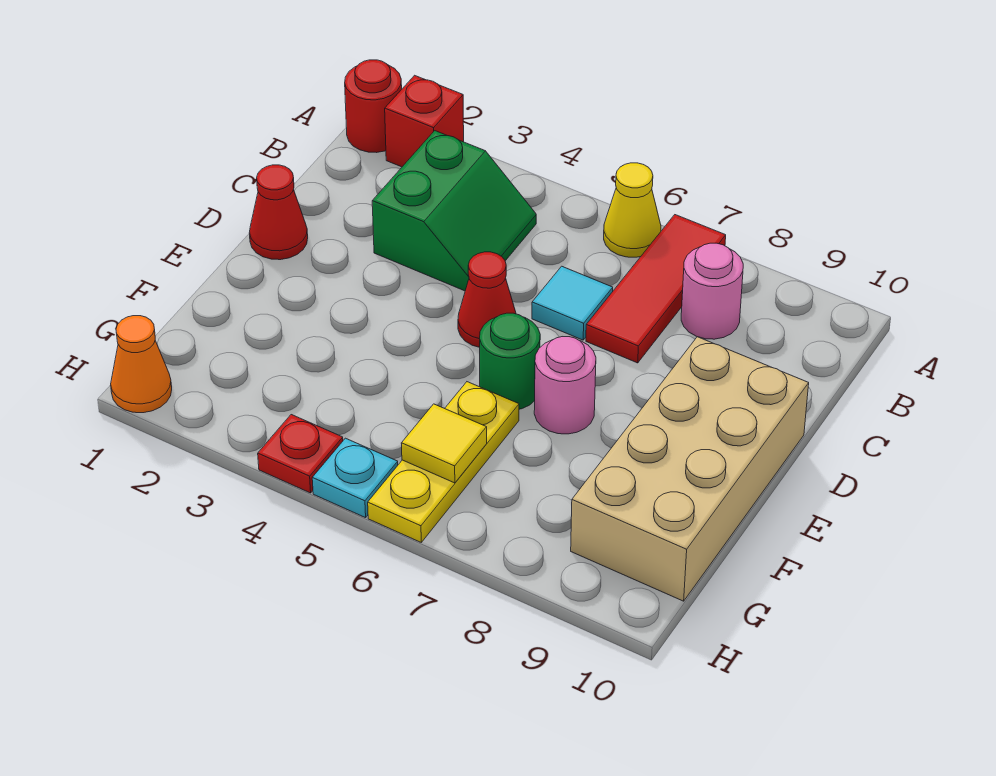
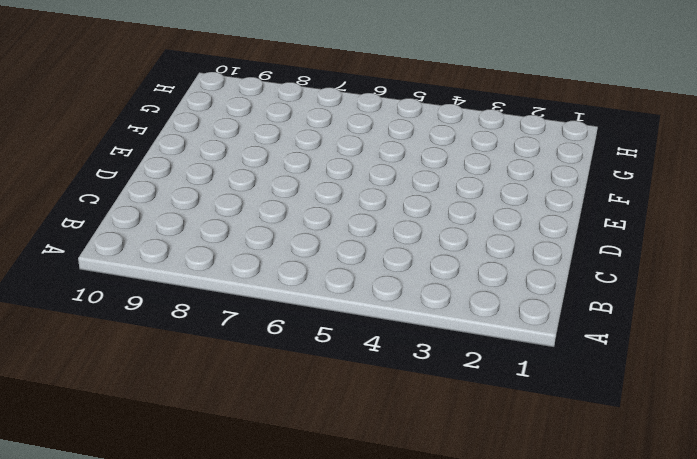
none -> red 1x1 round brick [345,60,402,153]
none -> red 1x1 brick [385,75,464,167]
none -> yellow 1x1 cone [604,163,661,257]

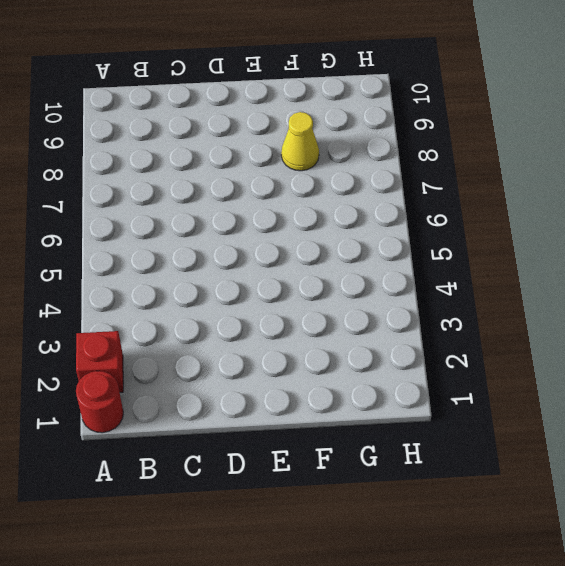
yellow 1x1 cone [281,112,319,171] -> yellow 1x1 cone moved to [604,163,661,257]
none -> red 1x3 tile [586,215,726,363]
none -> green 2x2 slope [372,131,536,291]
none -> pink 1x1 round brick [681,243,743,339]

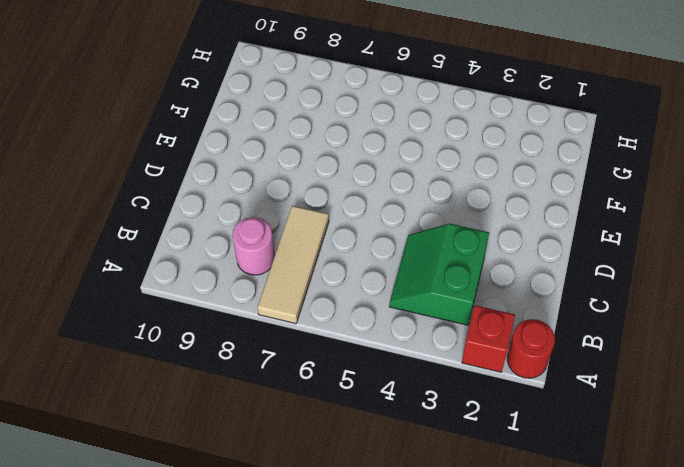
tan 1x3 tile [257,206,329,324] -> red 1x3 tile [586,215,726,363]
none -> yellow 1x1 cone [604,163,661,257]
none -> cyan 1x1 tile [532,266,613,340]
none -> red 1x1 cone [249,165,308,260]

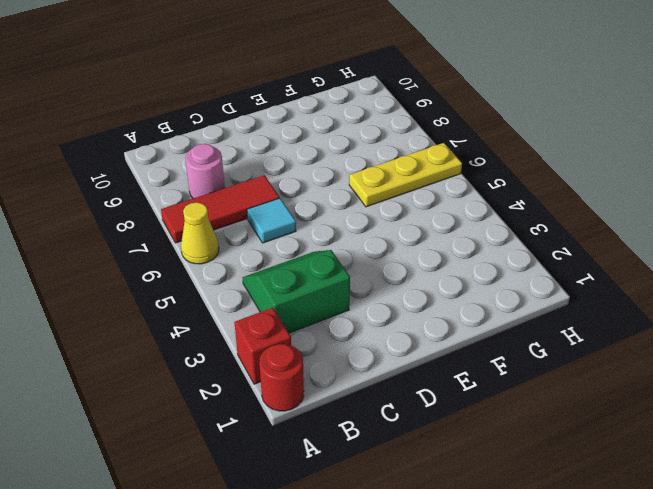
none -> red 1x1 cone [249,165,308,260]
none -> red 1x1 cone [458,252,516,347]
none -> tan 2x4 brick [571,337,809,601]

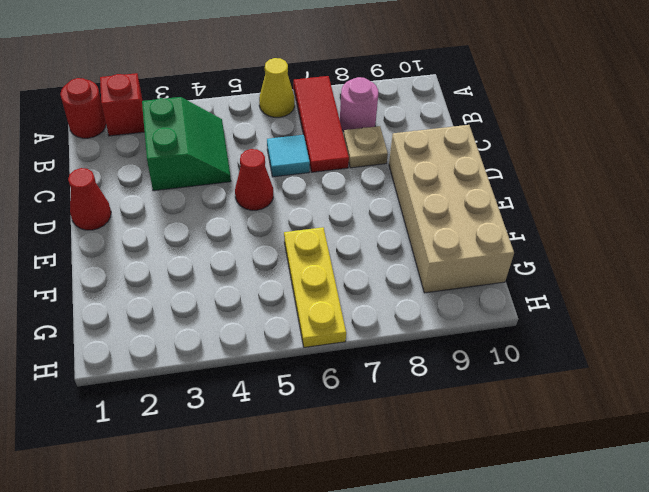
tan 1x1 plate [344,126,388,168] -> none
none -> green 1x1 round brick [480,313,540,409]
none -> pink 1x1 round brick [534,337,596,434]
none -> orange 1x1 cone [111,316,172,413]

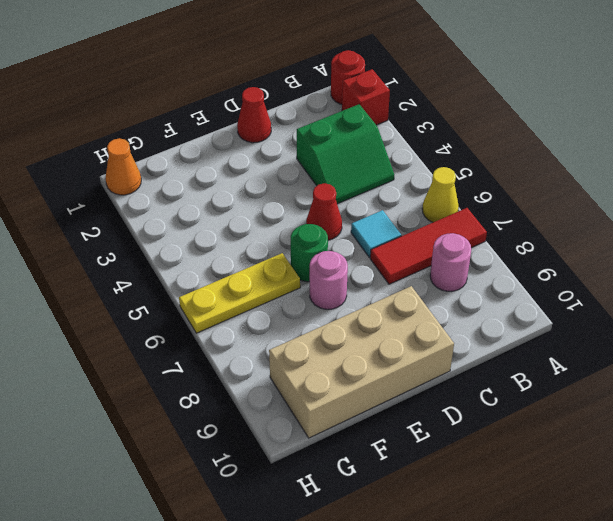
none -> red 1x1 plate [258,415,343,493]
none -> cyan 1x1 plate [312,438,398,518]
none -> yellow 1x1 tile [401,404,487,483]

